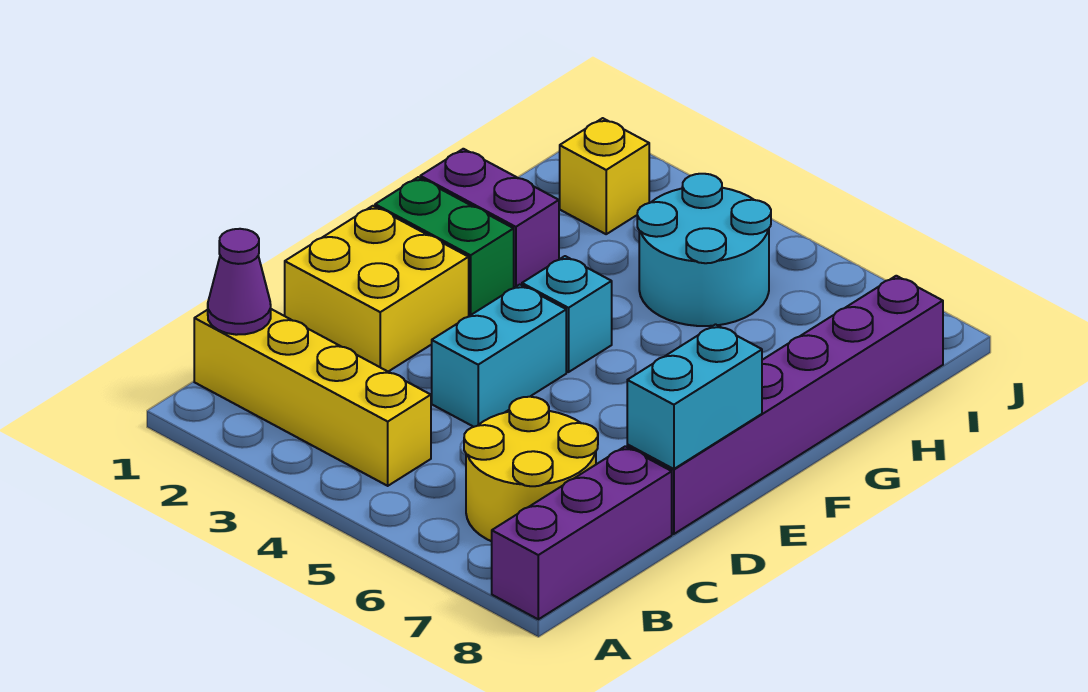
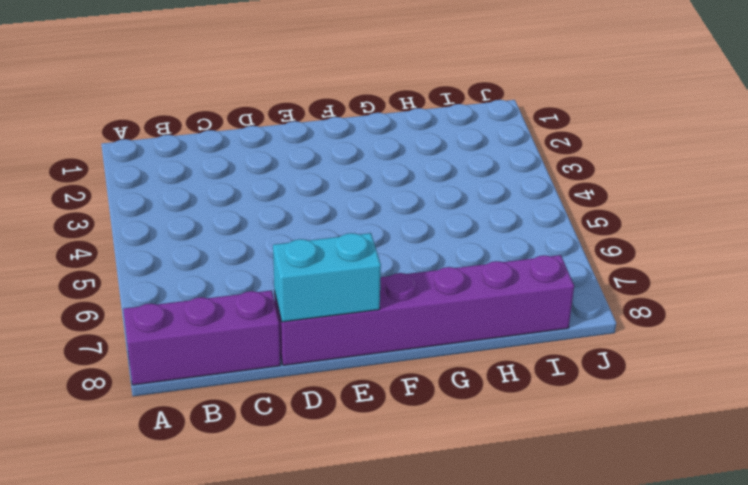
none -> yellow 1x4 brick [194,309,431,486]
none -> yellow 2x2 round brick [464,397,598,541]
none -> yellow 2x2 brick [285,206,469,372]

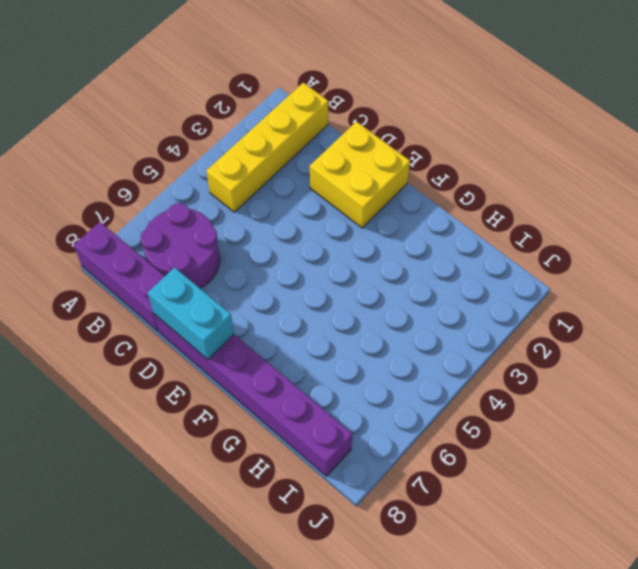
purple 2x2 round brick [141,203,220,288] -> yellow 2x2 round brick [464,397,598,541]
none -> cyan 1x2 brick [432,285,566,427]
none -> green 1x2 brick [375,177,514,316]
none -> cyan 1x1 brick [522,256,612,372]

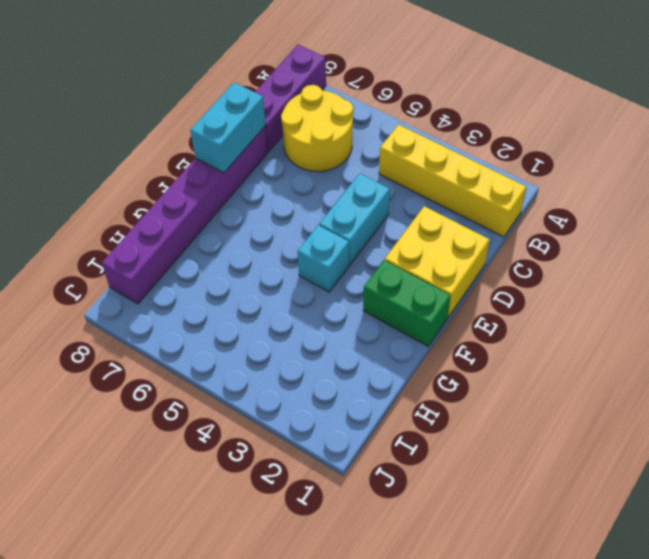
none -> purple 1x2 brick [420,149,559,288]
none -> cyan 2x2 round brick [637,174,771,326]
none -> yellow 1x1 brick [560,118,649,234]

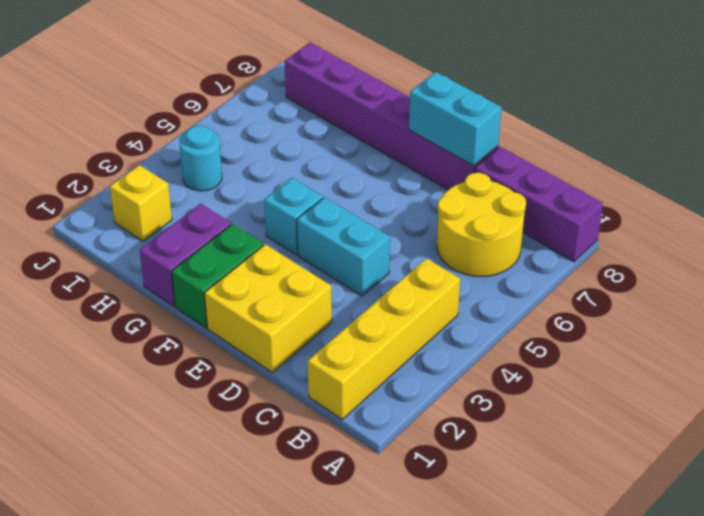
cyan 1x1 round brick [180,126,222,191] -> cyan 2x2 round brick [637,174,771,326]
none -> purple 1x1 cone [208,229,271,335]

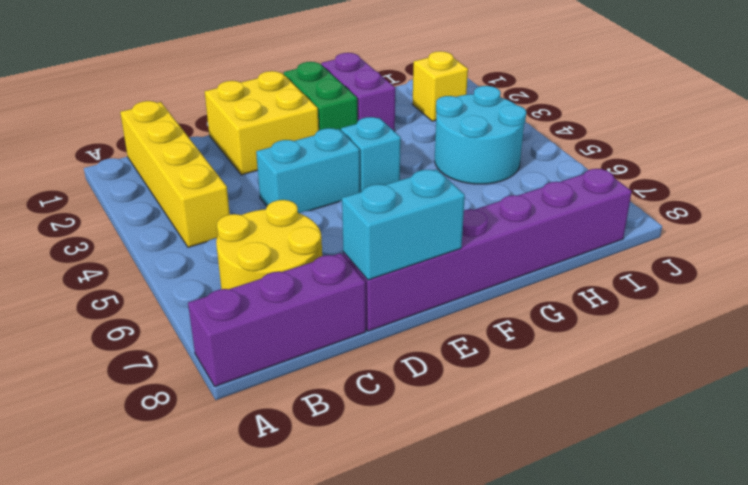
none -> purple 1x1 cone [208,229,271,335]

